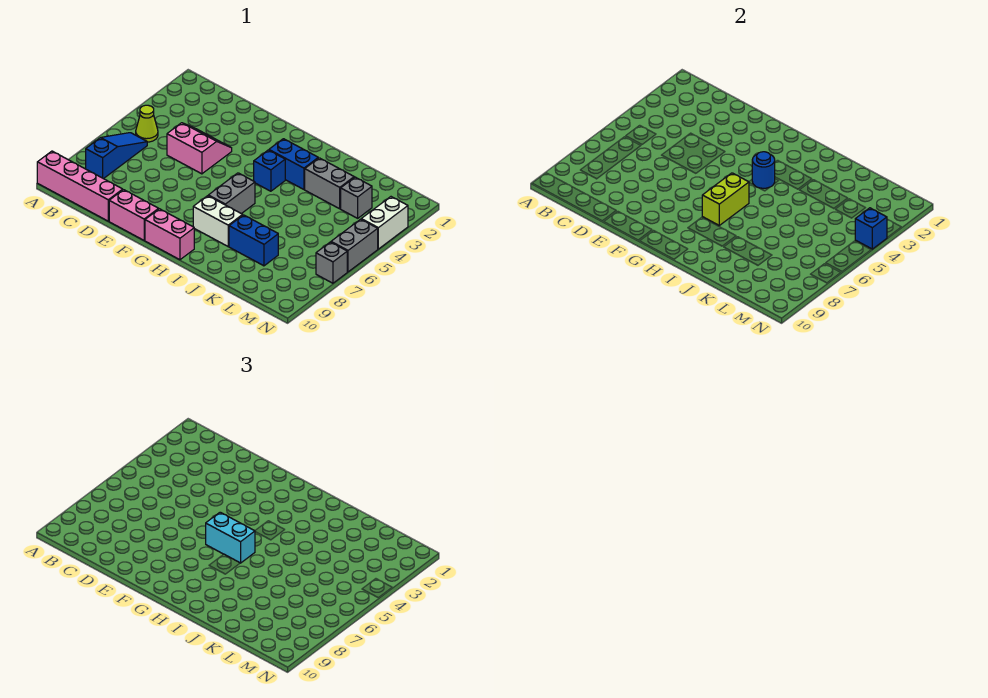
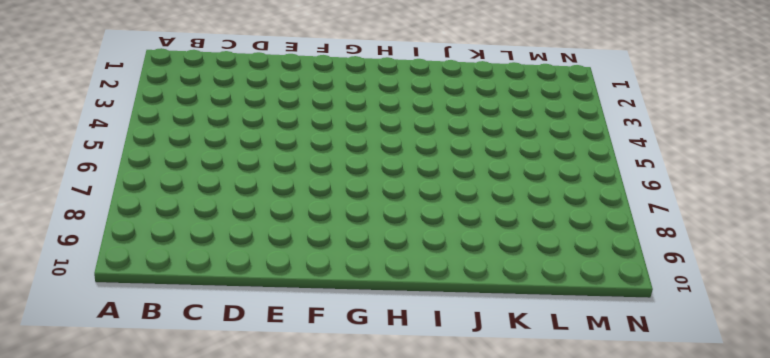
none -> pink 1x4 brick [37,151,123,221]
none -> lime 1x1 cone [136,105,158,142]
none -> blue 1x3 slope [86,133,147,179]

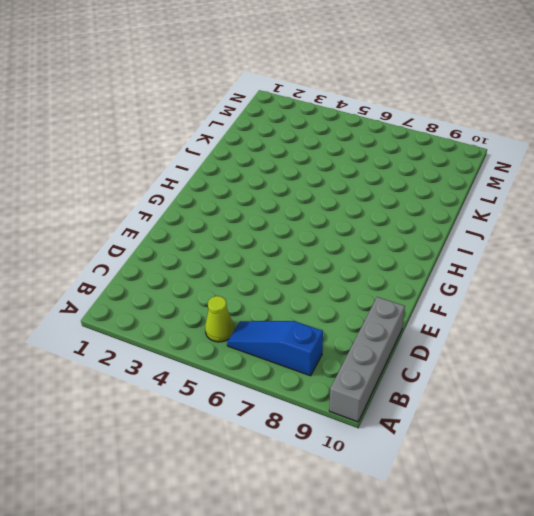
grey 1x4 brick [329,297,405,422] -> pink 1x4 brick [37,151,123,221]
none -> pink 2x2 slope [167,123,232,174]
none -> pink 1x2 brick [109,190,158,240]
none -> pink 1x2 brick [145,209,194,260]

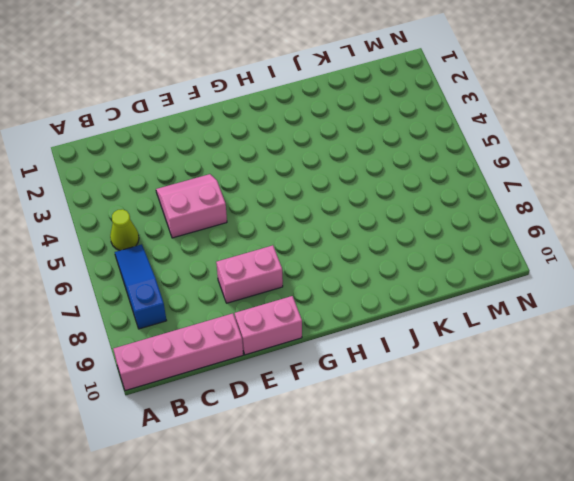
pink 1x2 brick [216,245,283,303] -> pink 1x2 brick moved to [145,209,194,260]
none -> blue 1x2 brick [269,139,318,189]
none -> blue 1x1 brick [254,150,285,191]
none -> grey 1x2 brick [208,173,255,214]

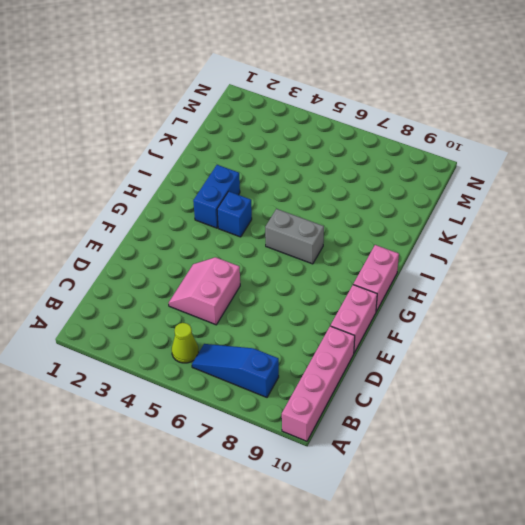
none -> white 1x2 brick [193,196,243,246]
none -> grey 1x2 brick [305,158,354,209]
none -> blue 1x2 brick [229,215,278,266]

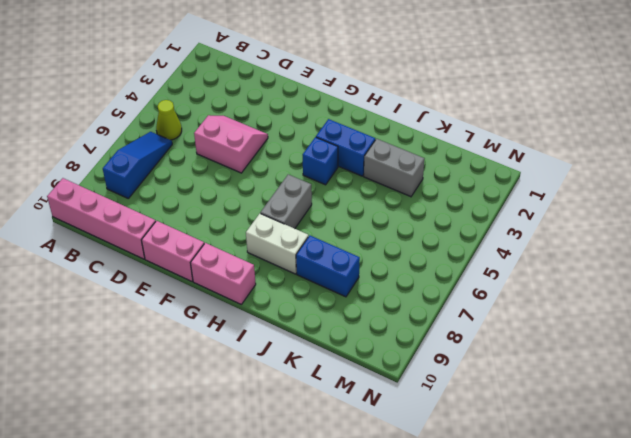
none -> grey 1x1 brick [341,177,372,218]
none -> white 1x2 brick [361,197,408,249]
none -> grey 1x2 brick [331,219,378,272]

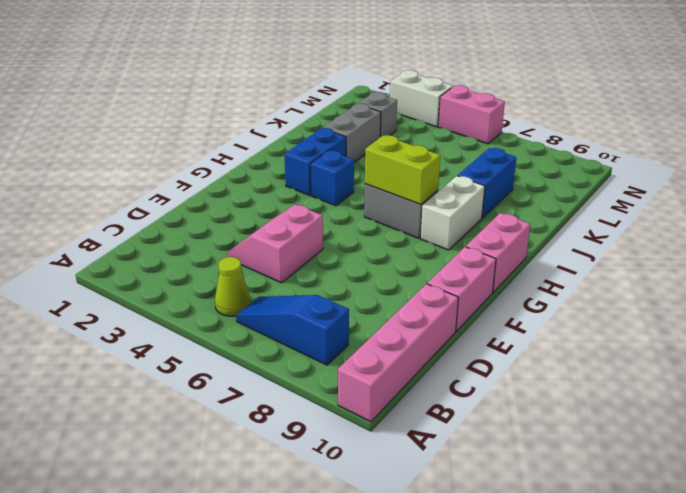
pink 1x2 brick [438,85,505,144] -> grey 1x2 brick [331,219,378,272]
none -> grey 1x1 brick [316,242,347,283]
none -> blue 1x1 round brick [752,152,775,188]
none -> blue 1x1 brick [855,208,887,249]

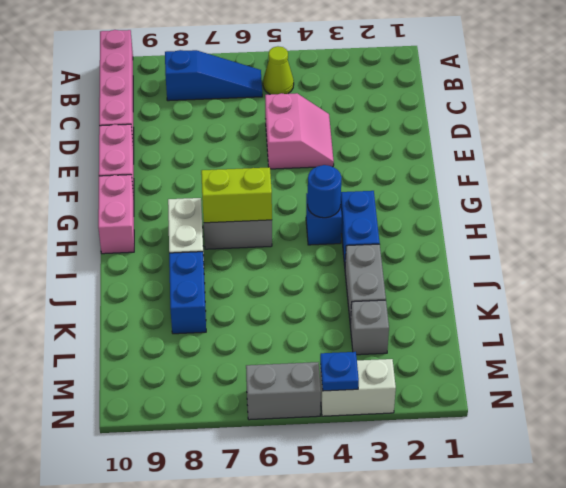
blue 1x1 plate [320,352,359,391] -> blue 1x1 brick [855,208,887,249]
none -> grey 1x1 brick [316,242,347,283]
none -> cyan 1x2 brick [206,512,255,563]

